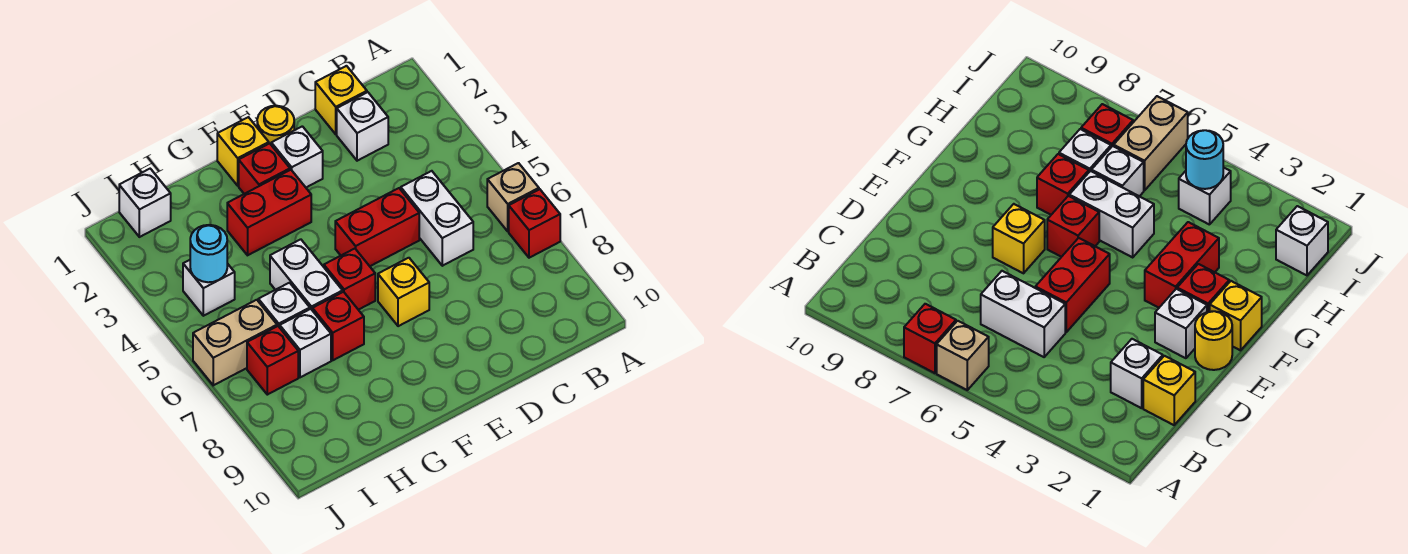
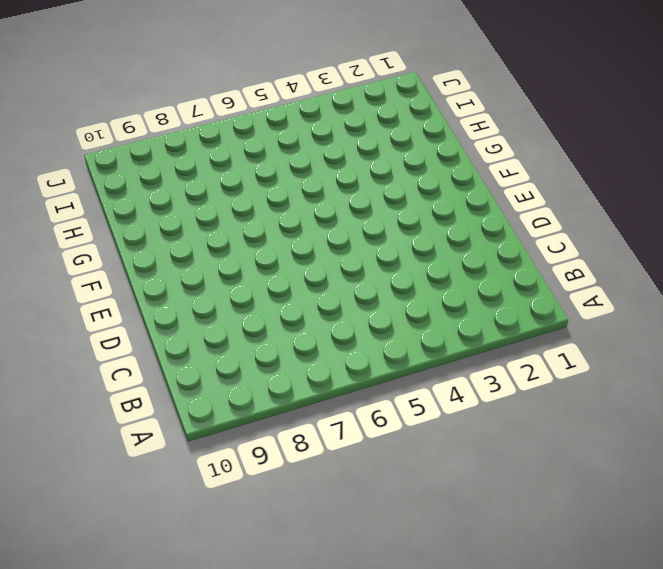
none -> tan 1x1 brick [487,163,539,231]
none -> red 1x1 brick [509,189,560,258]
none -> yellow 1x1 brick [315,66,367,134]

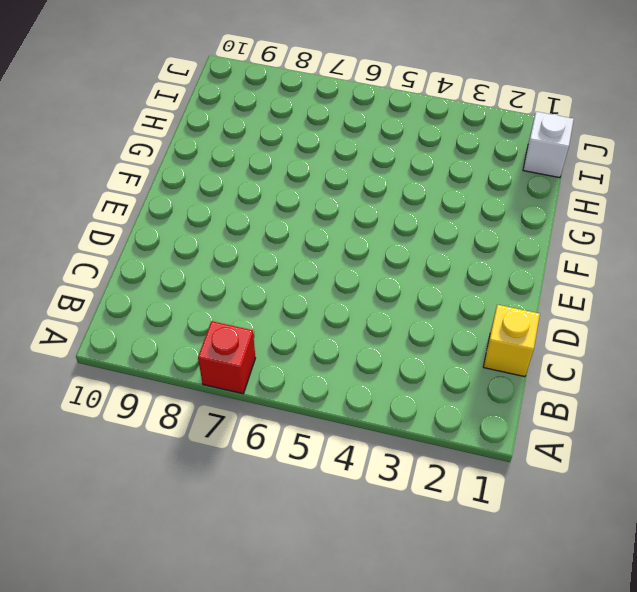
none -> tan 1x1 brick [487,163,539,231]
none -> white 1x1 brick [337,92,388,161]
none -> white 1x2 brick [401,171,473,266]

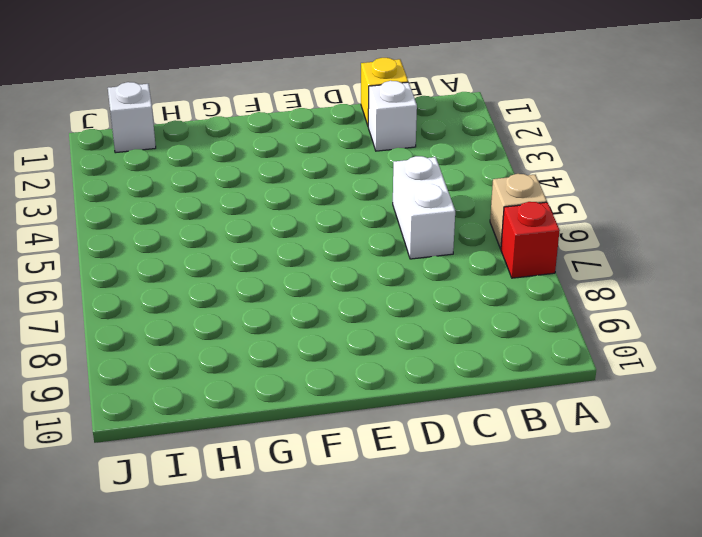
none -> red 1x2 brick [335,188,419,266]
none -> yellow 1x1 round brick [257,106,294,144]
none -> white 1x1 brick [271,126,323,187]

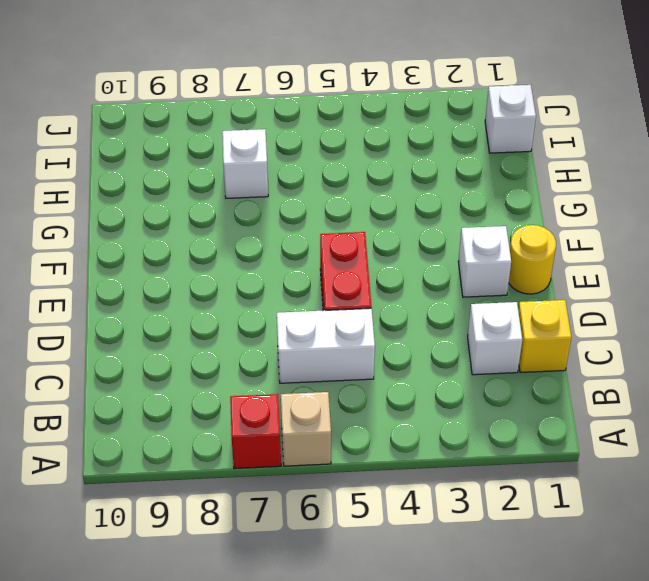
none -> yellow 1x1 brick [378,258,429,326]
none -> yellow 1x1 brick [217,117,269,186]
none -> red 1x1 brick [239,143,290,194]

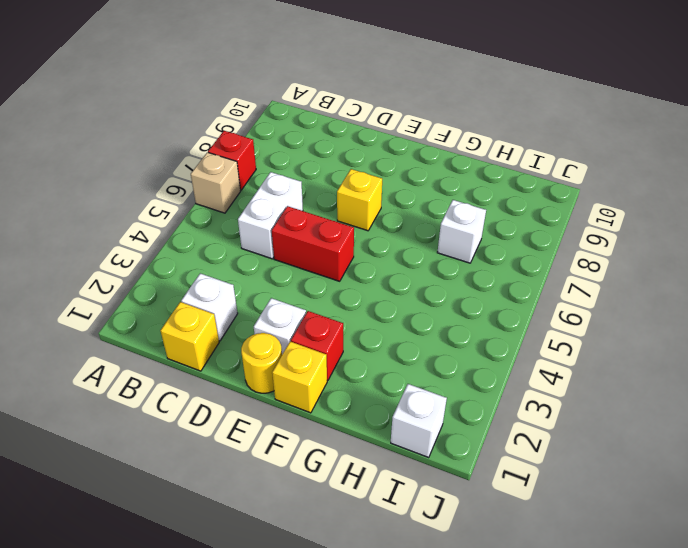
none -> red 1x2 brick [227,170,311,255]
none -> red 1x1 brick [324,249,375,310]
none -> white 1x2 brick [270,239,343,310]

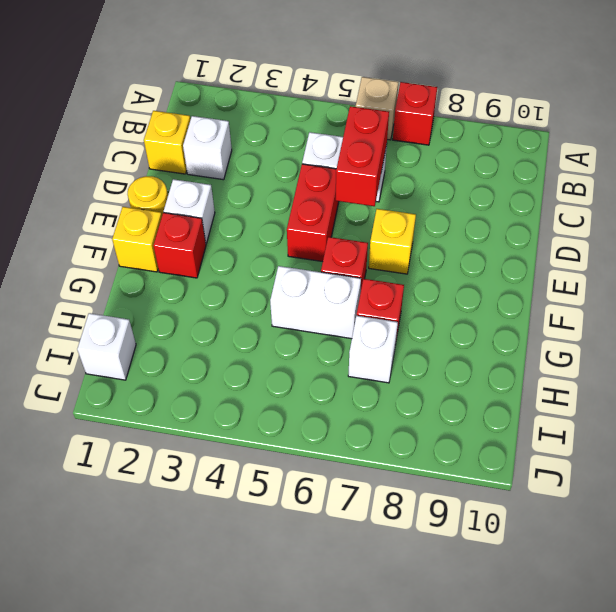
red 1x2 brick [336,106,389,206] -> red 1x2 brick moved to [227,170,311,255]
none -> white 1x1 brick [258,283,310,327]
none -> white 1x1 brick [183,260,235,316]
none -> tan 1x2 brick [193,300,277,385]

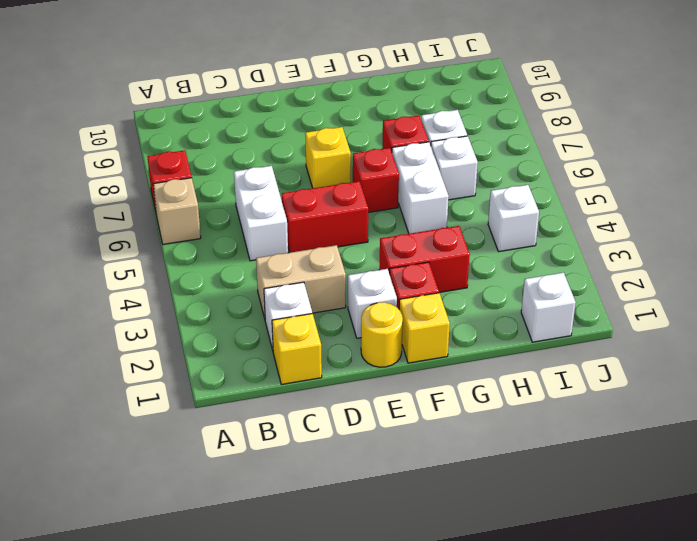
tan 1x2 brick [256,245,346,318] -> tan 1x2 brick moved to [193,300,277,385]
none -> red 1x1 brick [247,326,298,395]
none -> cyan 1x1 round brick [190,225,227,282]

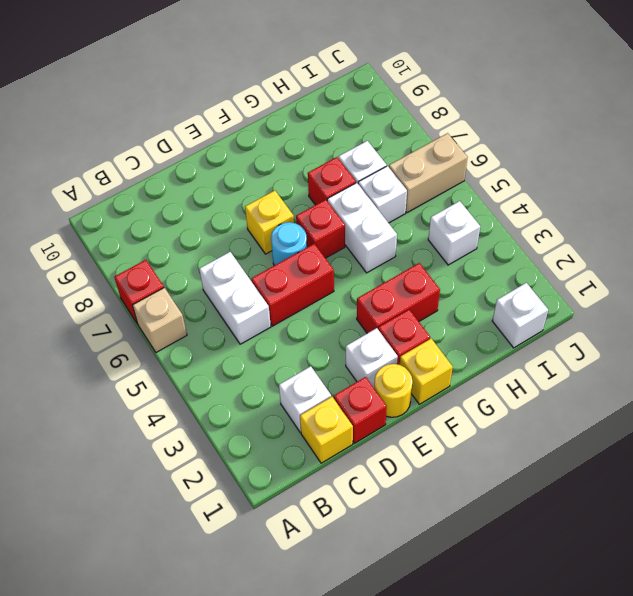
red 1x1 brick [334,377,387,443] -> red 1x1 brick moved to [247,326,298,395]
cyan 1x1 round brick [271,222,307,265] -> cyan 1x1 round brick moved to [190,225,227,282]

